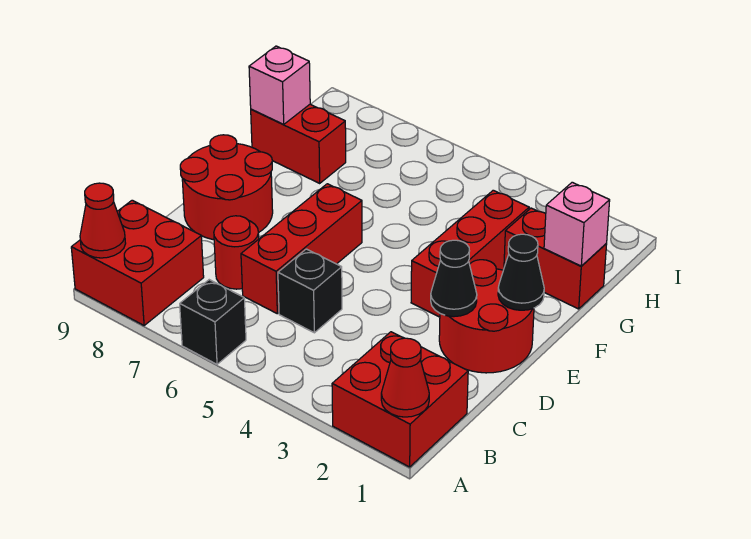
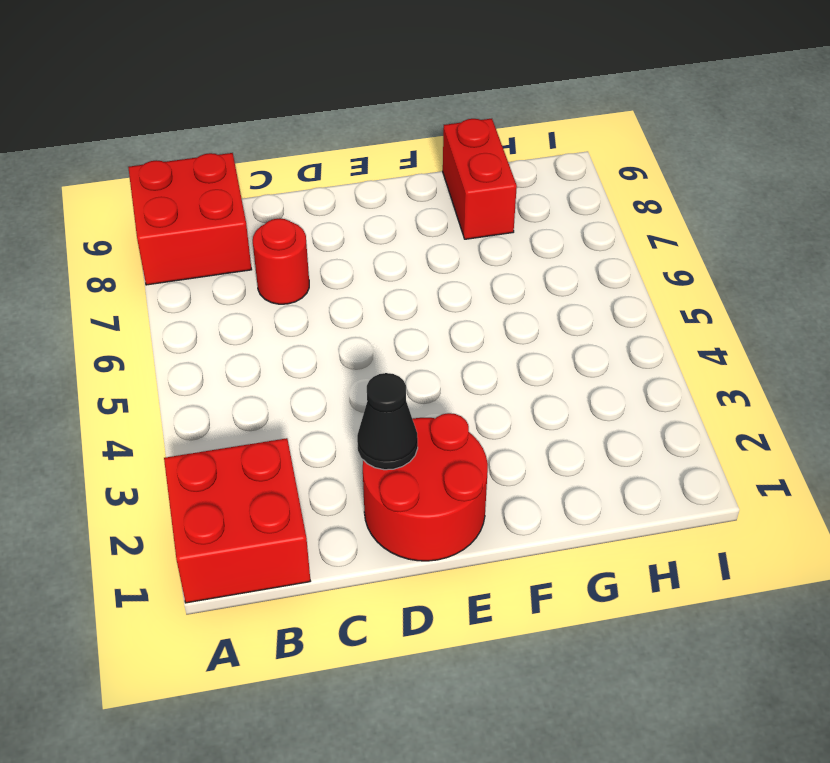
none -> black 1x1 brick [180,280,246,364]
none -> black 1x1 brick [278,249,342,333]
none -> red 1x3 brick [241,184,362,314]

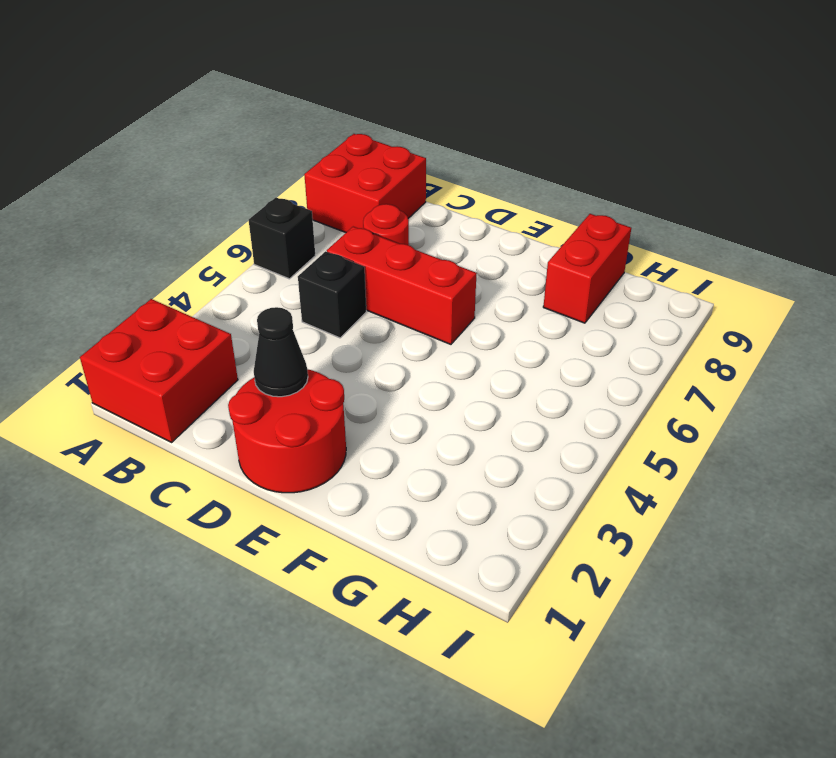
none -> red 2x2 round brick [180,135,273,240]
none -> red 1x3 brick [411,190,529,317]
none -> red 1x2 brick [504,208,607,309]

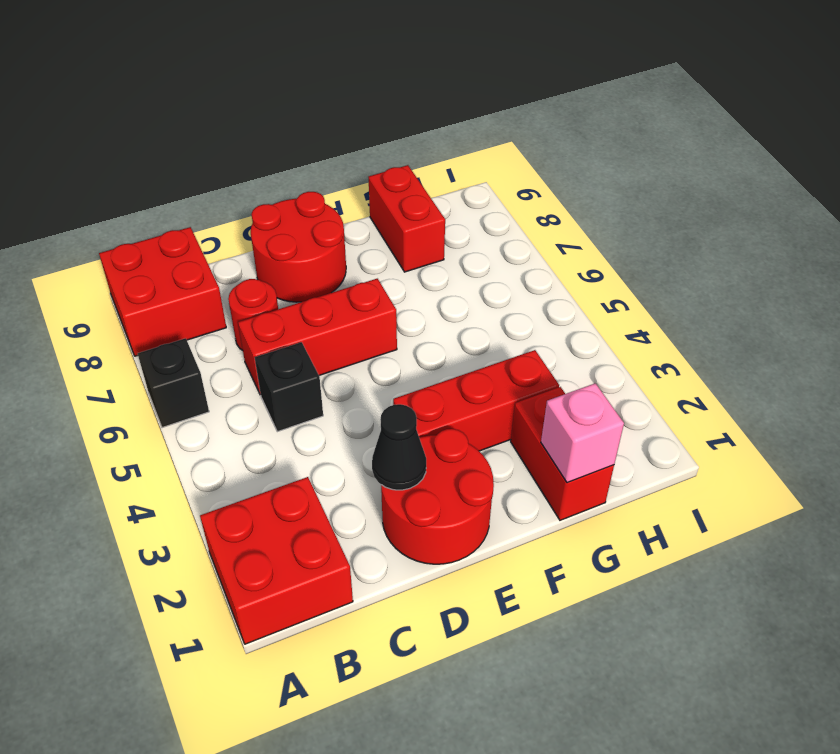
none -> red 1x1 cone [381,338,429,417]
none -> red 1x1 cone [80,183,126,258]
none -> black 1x1 cone [498,234,544,310]

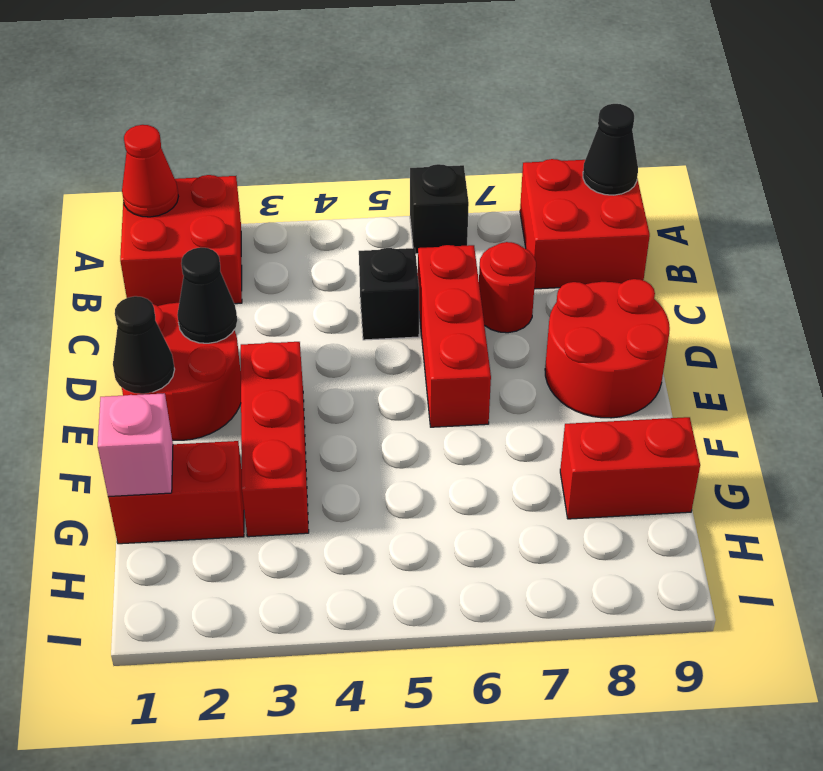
black 1x1 cone [583,104,638,195] -> red 1x1 cone [80,183,126,258]
none -> pink 1x1 brick [249,46,310,124]

